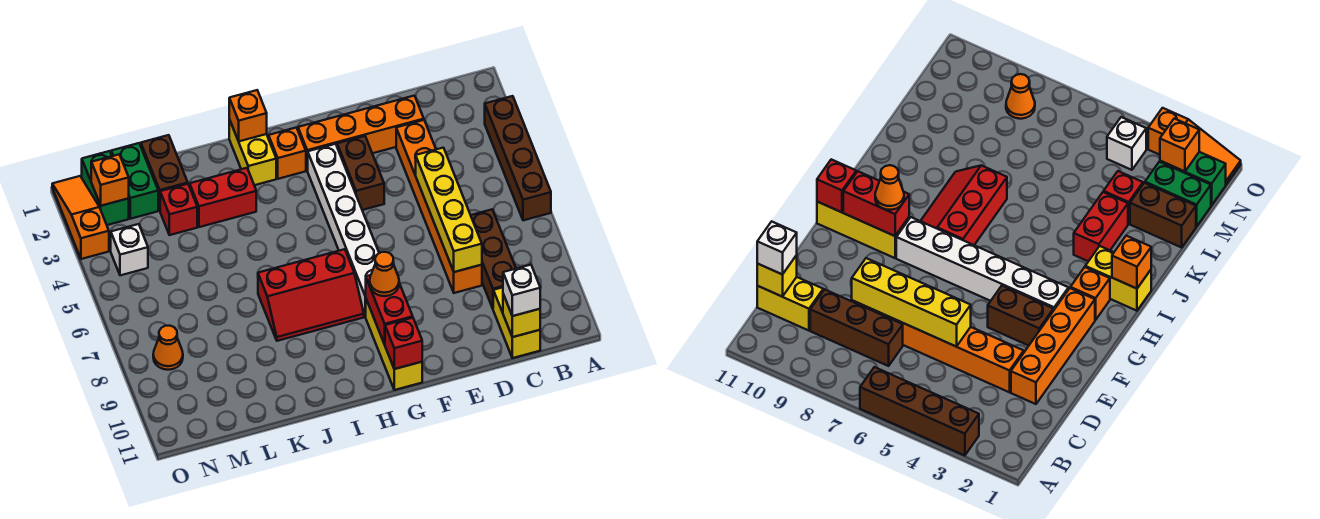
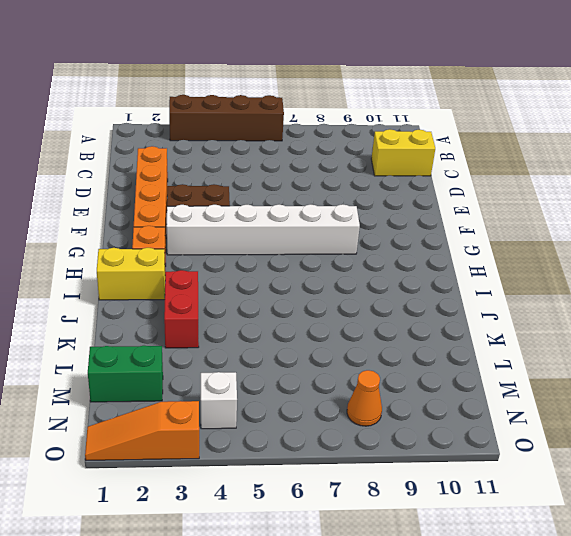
none -> brown 1x3 brick [471,210,516,308]
none -> orange 1x6 brick [396,120,482,293]
none -> yellow 1x3 brick [366,299,422,390]

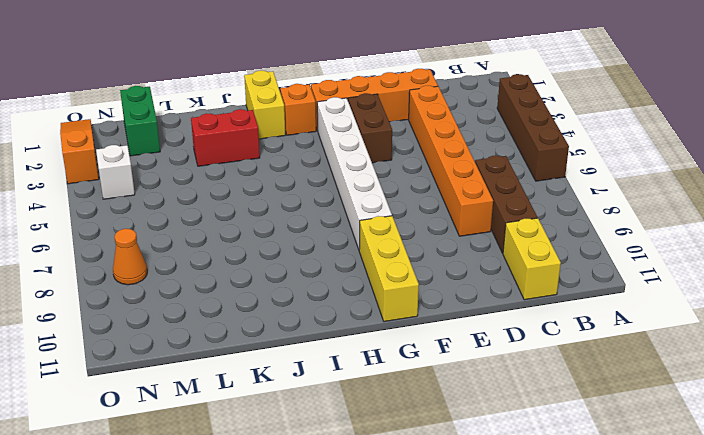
none -> red 2x3 slope [258,249,364,341]
none -> brown 1x2 brick [141,135,188,210]
none -> red 1x1 brick [160,184,197,235]

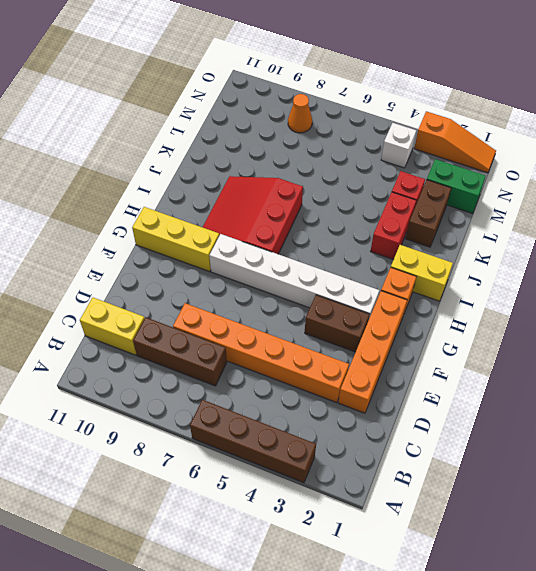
red 3x3 slope [203,176,303,254] -> red 2x3 slope [258,249,364,341]
brown 1x2 brick [406,180,451,247] -> brown 1x2 brick turned to [141,135,188,210]
none -> green 1x2 brick [82,151,129,225]
none -> yellow 1x1 brick [503,294,540,337]
none -> yellow 1x4 brick [416,148,482,272]

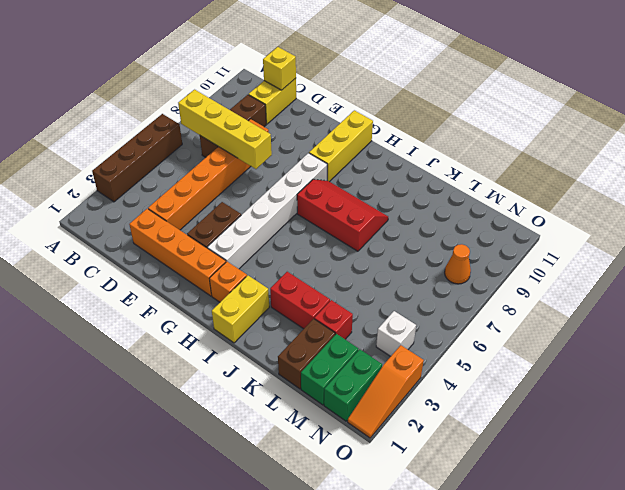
yellow 1x4 brick [178,90,272,169] -> yellow 1x4 brick turned to [416,148,482,272]
none -> red 1x2 brick [365,275,413,344]
none -> red 1x1 brick [385,318,422,369]
none -> orange 1x1 brick [229,90,267,141]

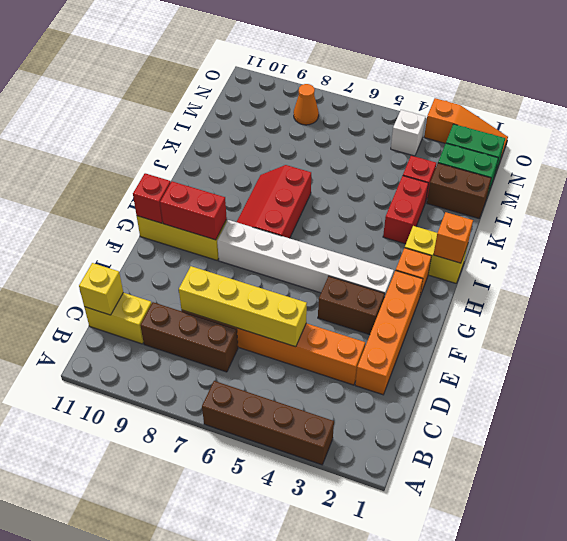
none -> orange 1x1 brick [91,155,129,206]
none -> white 1x1 brick [503,265,540,316]
none -> orange 1x1 cone [370,252,399,296]

